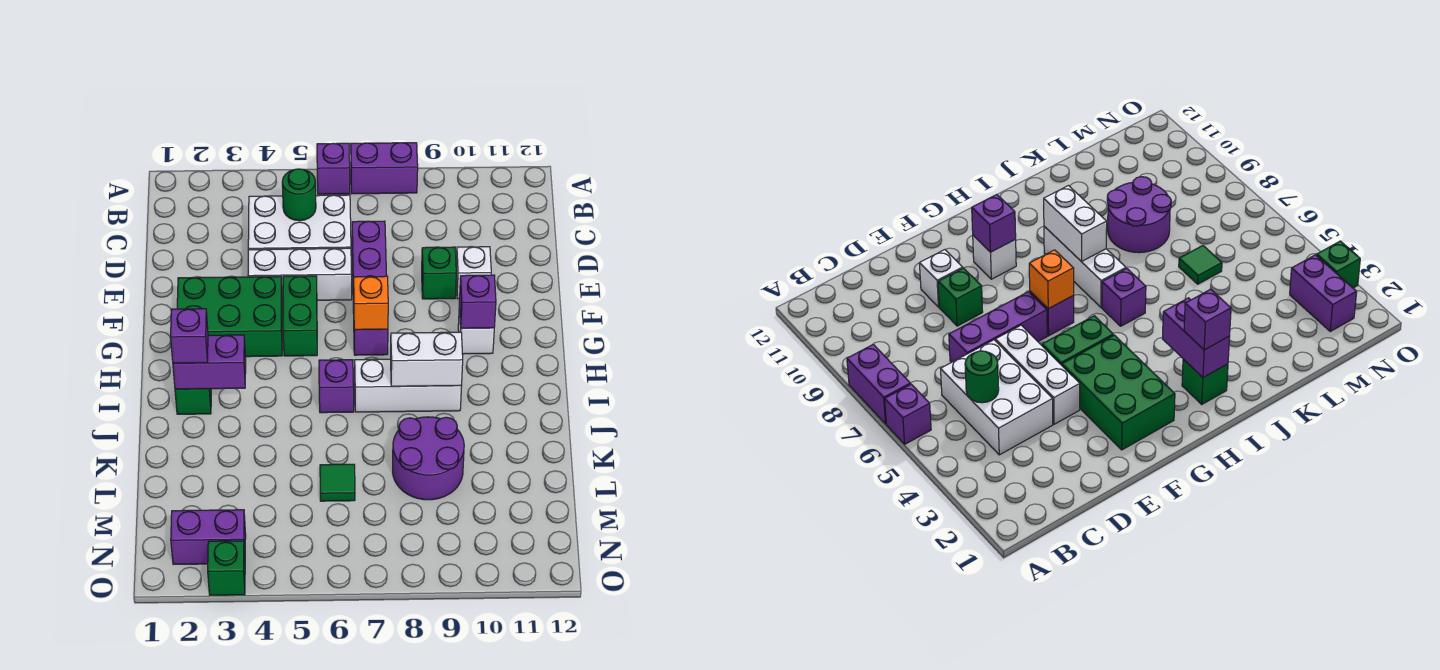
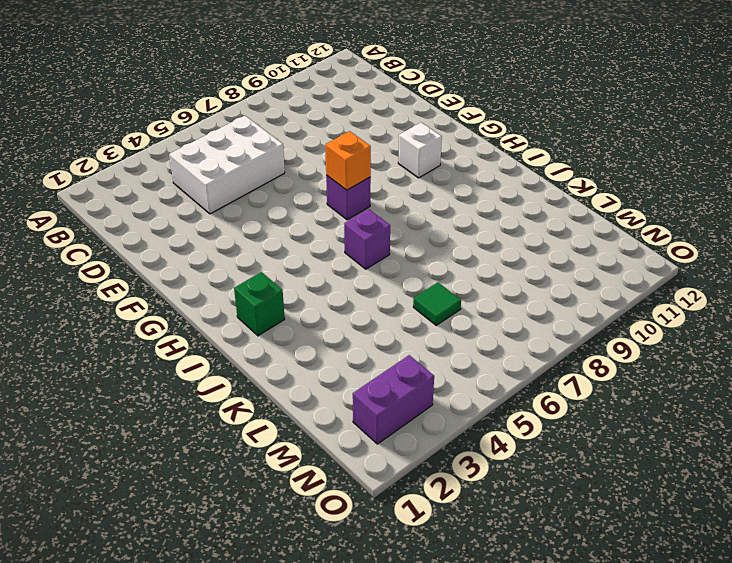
none -> purple 1x1 brick [317,143,350,194]
none -> purple 1x2 brick [351,143,418,194]
none -> purple 1x3 brick [352,221,387,313]

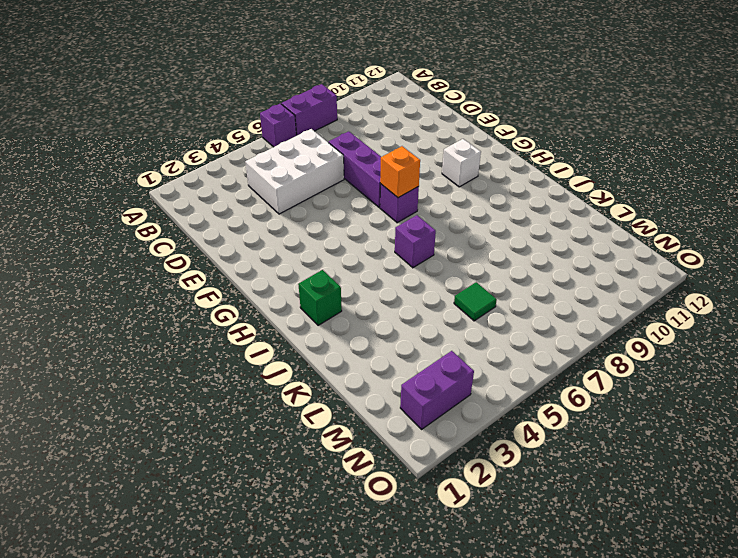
none -> white 1x3 brick [248,248,352,301]
none -> green 1x1 brick [422,247,456,299]
none -> white 1x1 brick [456,247,491,299]

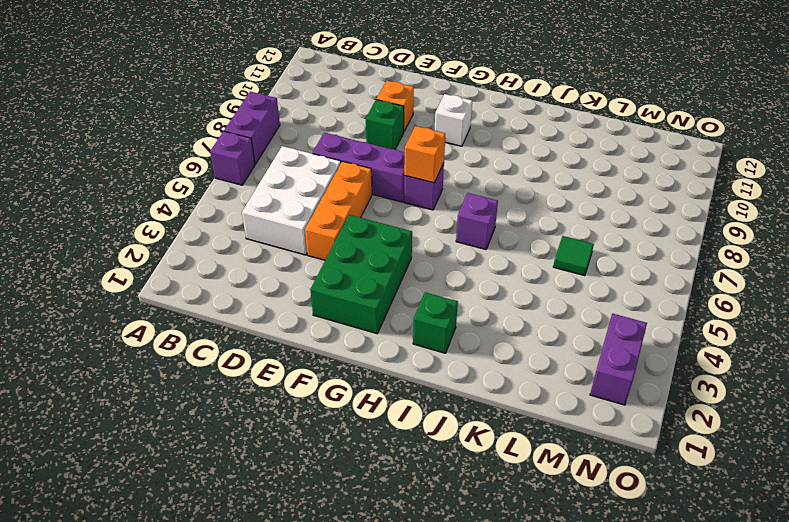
orange 1x3 brick [305,161,372,260] -> white 1x3 brick [248,248,352,301]
orange 1x1 brick [376,81,414,131] -> white 1x1 brick [456,247,491,299]
none -> green 1x2 brick [283,276,317,356]
none -> white 1x3 brick [355,359,462,412]
none -> purple 2x2 round brick [393,417,464,500]

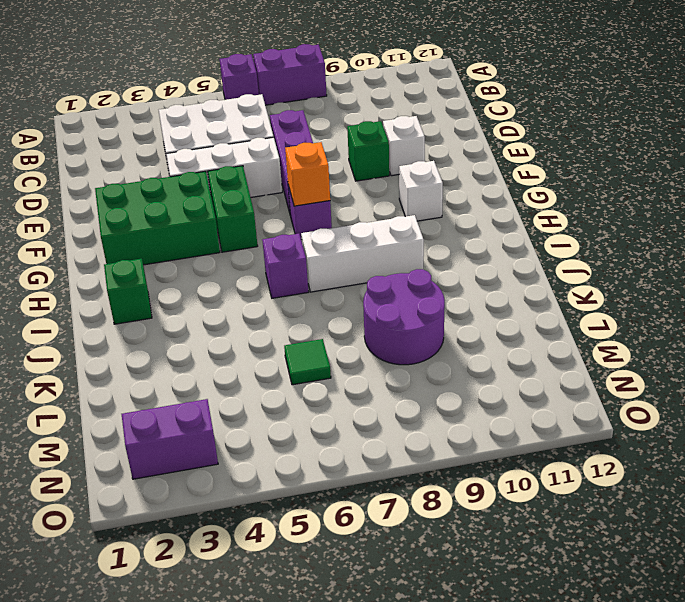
none -> green 1x1 brick [208,541,245,595]
none -> green 1x1 round brick [282,169,316,221]
none -> purple 1x1 brick [459,275,496,328]

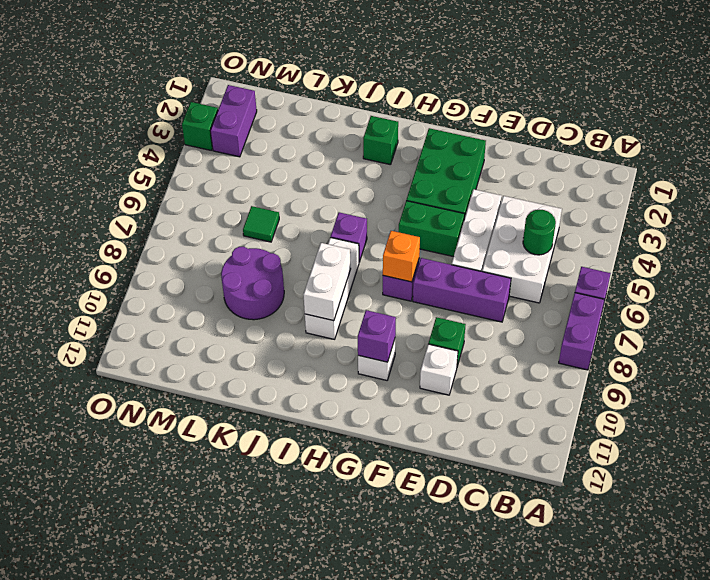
none -> purple 1x2 brick [173,335,246,389]
none -> purple 1x1 brick [171,309,208,363]

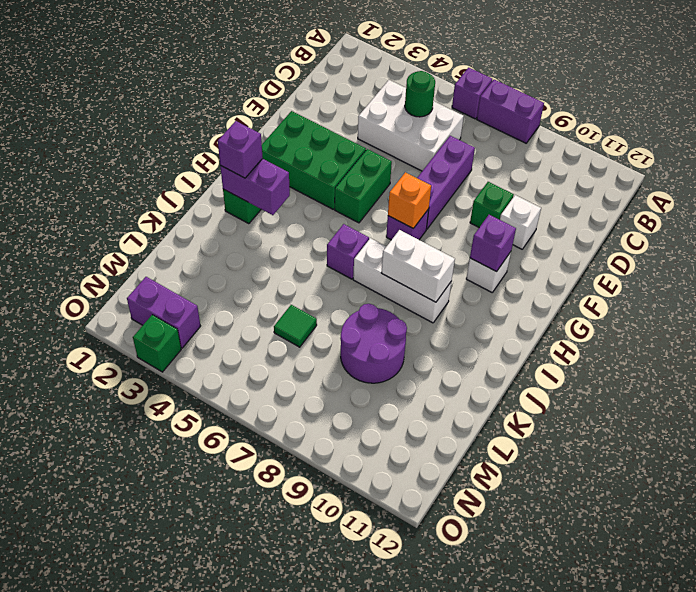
none -> white 1x3 brick [248,248,352,301]

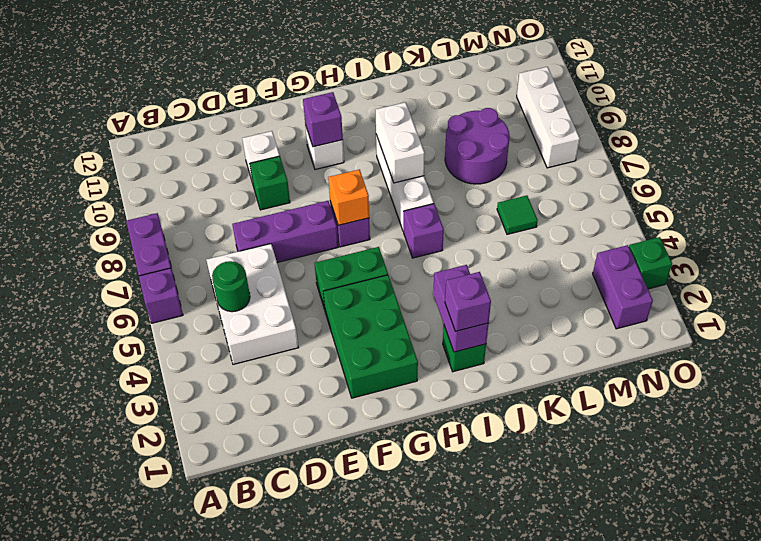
white 1x3 brick [517,67,580,168] -> white 1x3 brick moved to [248,248,352,301]

